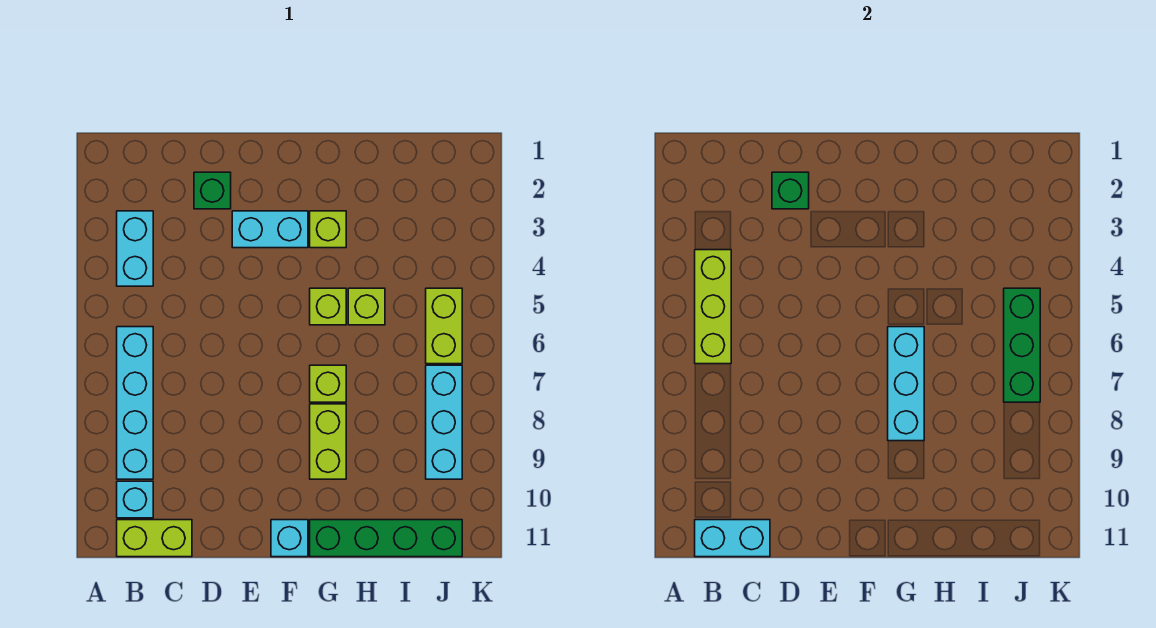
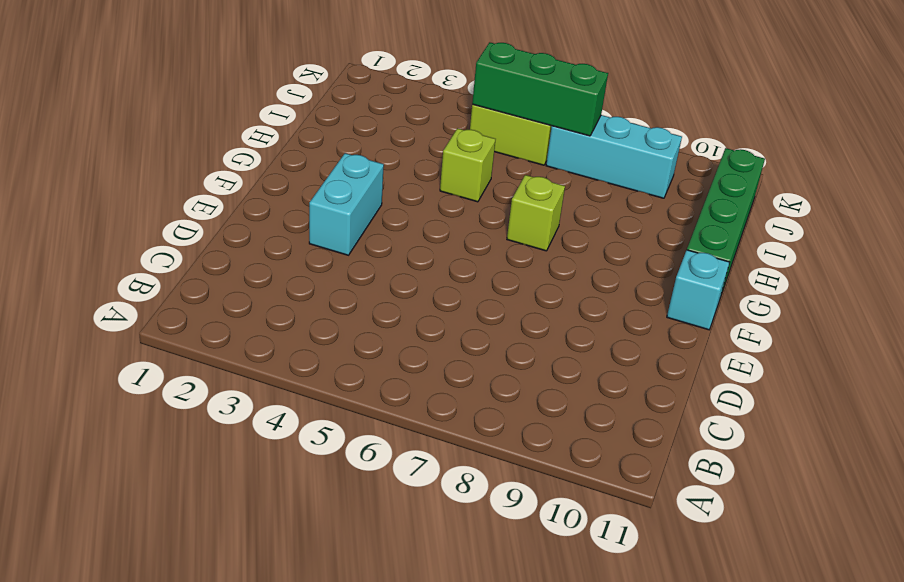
none -> cyan 1x2 brick [117,211,153,286]
none -> cyan 1x4 brick [117,327,153,479]
none -> cyan 1x1 brick [117,481,153,518]

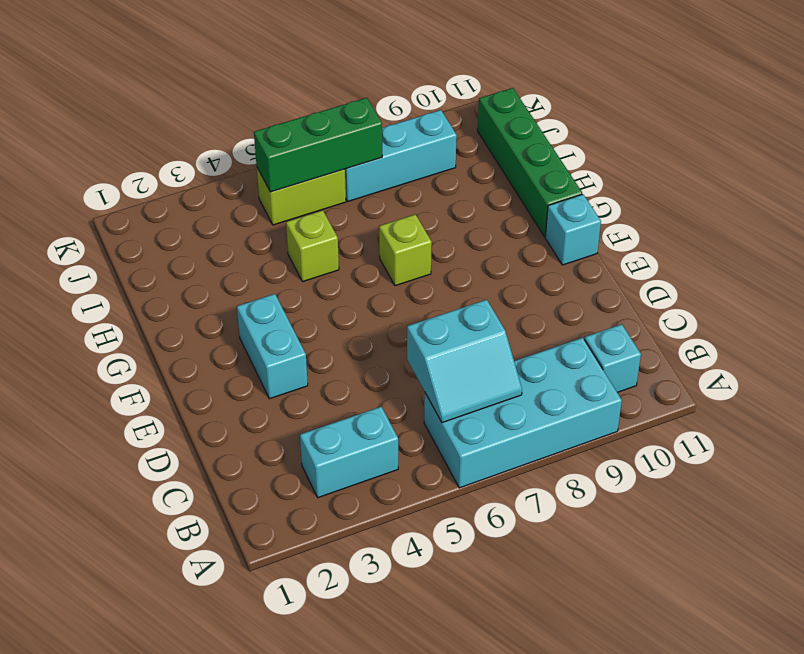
cyan 2x4 brick [424,338,622,488] -> cyan 1x4 brick [117,327,153,479]
cyan 2x2 slope [407,300,522,423] -> lime 1x3 brick [695,250,731,364]
none -> lime 1x2 brick [117,520,192,557]
none -> green 1x1 brick [194,172,231,209]
none -> lime 1x1 brick [310,211,346,248]

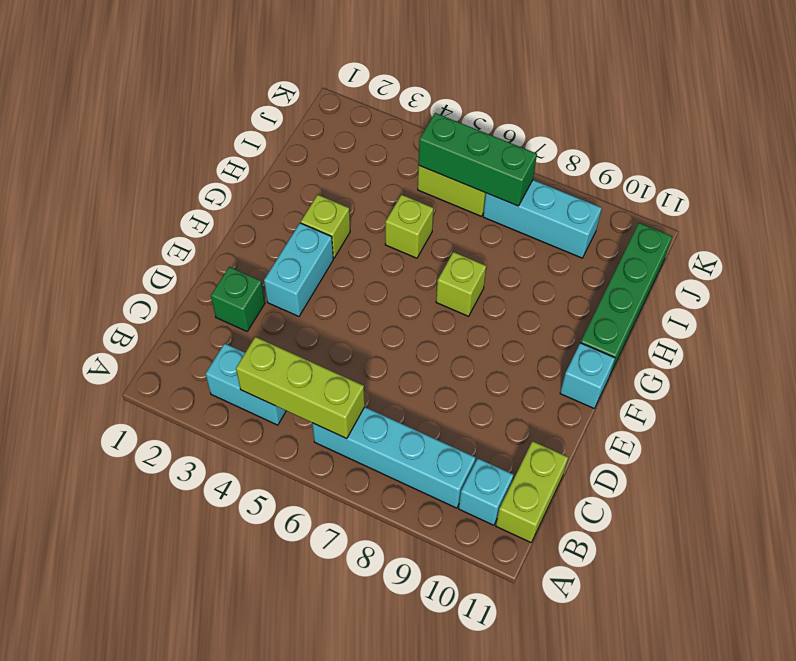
none -> lime 1x1 brick [310,288,346,325]
none -> lime 1x2 brick [310,404,346,479]
none -> cyan 1x2 brick [695,520,770,557]

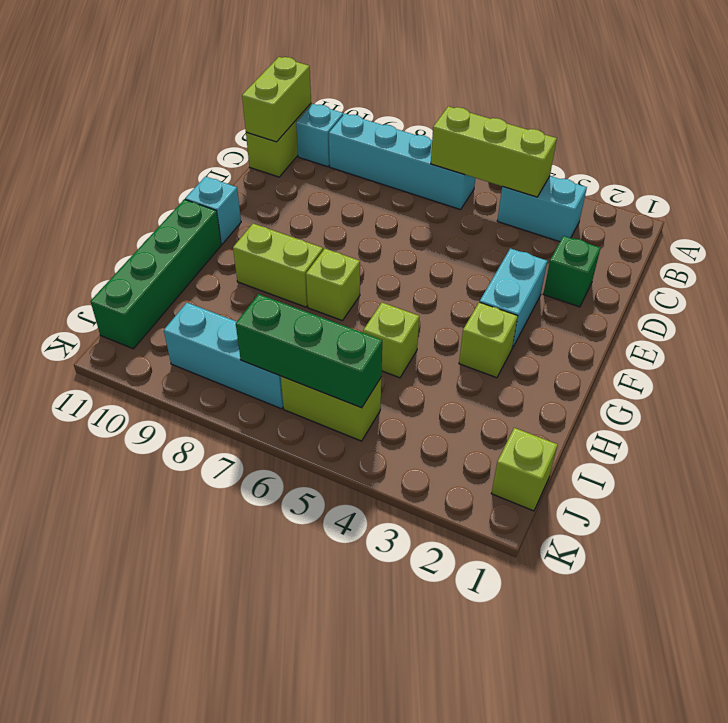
lime 1x2 brick [242,57,311,142] -> cyan 1x2 brick [695,520,770,557]
lime 1x1 brick [491,428,558,511] -> lime 1x1 brick moved to [310,288,346,325]
none -> green 1x1 brick [772,172,809,209]
none -> cyan 1x3 brick [888,327,924,441]

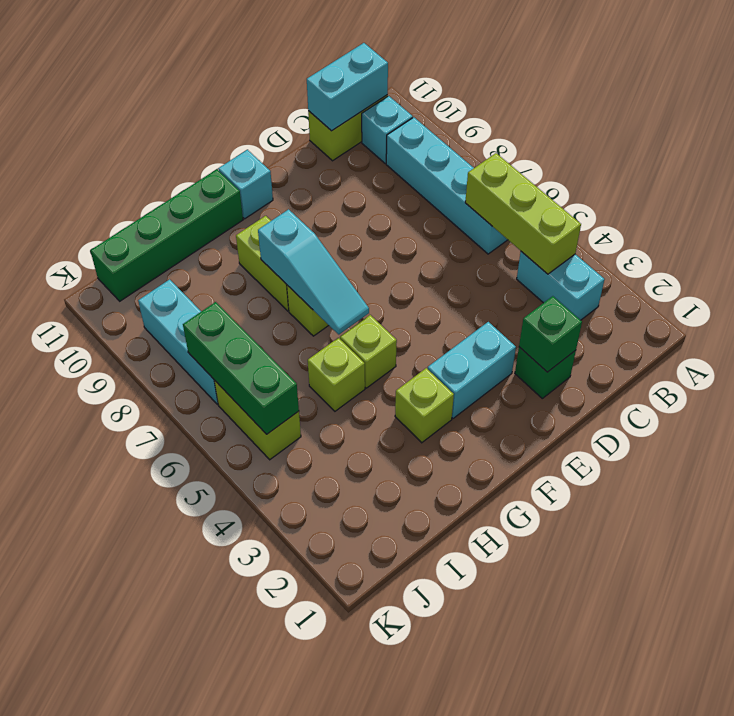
cyan 1x3 slope [258,209,369,334] -> cyan 1x3 brick [888,327,924,441]

